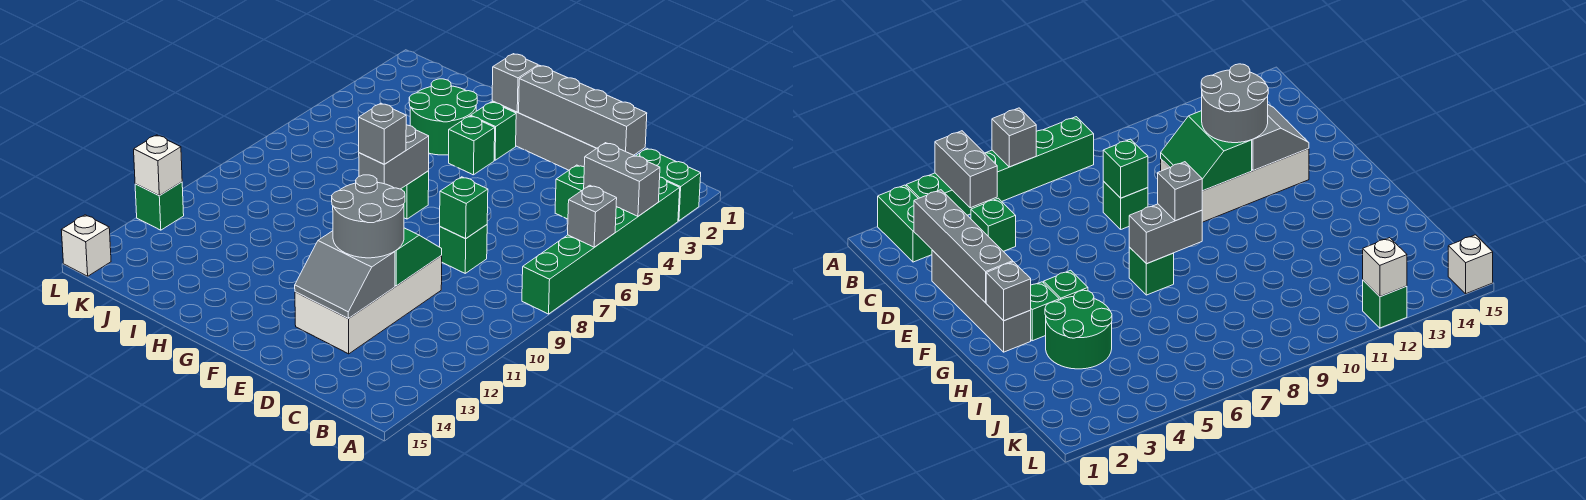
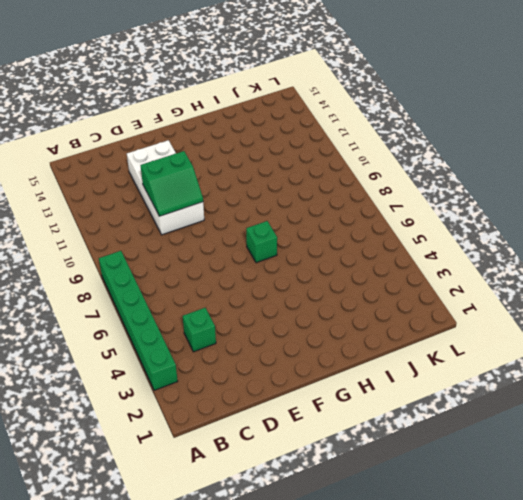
none -> green 1x2 brick [636,148,701,221]
none -> grey 1x4 brick [492,101,597,170]
none -> green 1x1 brick [440,225,487,273]

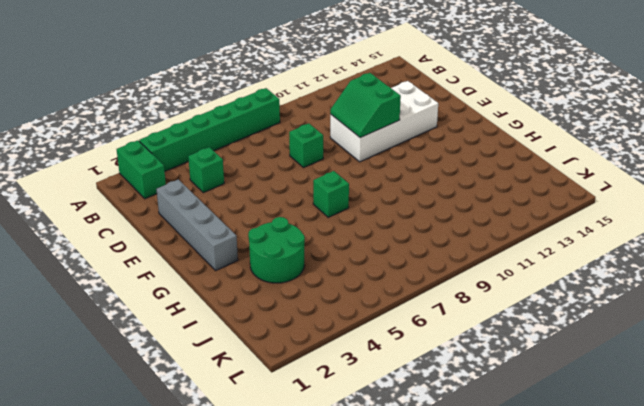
none -> green 1x1 brick [471,102,516,160]
none -> green 1x1 brick [449,116,495,175]
none -> green 1x1 brick [135,182,184,230]

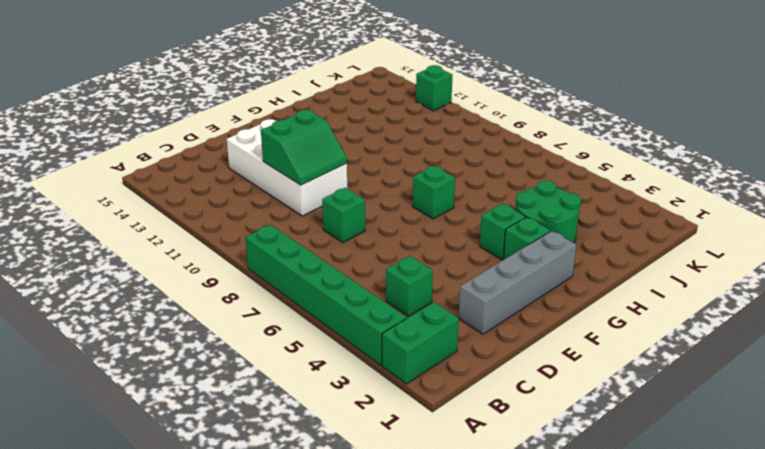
none -> white 1x1 brick [61,215,111,276]
none -> grey 1x2 brick [584,143,660,216]
none -> grey 1x1 brick [568,185,617,247]

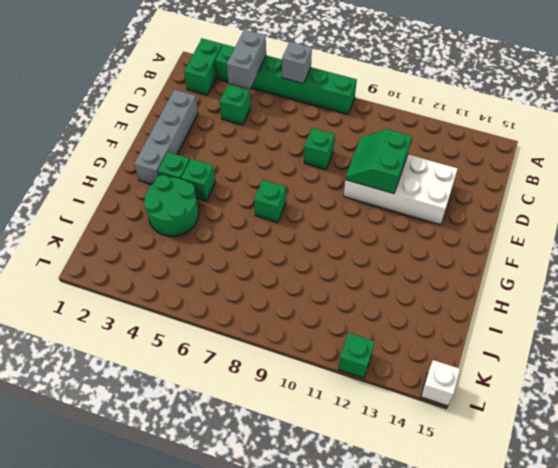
none -> grey 1x4 brick [519,65,647,155]
none -> green 1x1 brick [440,177,488,239]
none -> grey 2x2 slope [295,231,395,319]

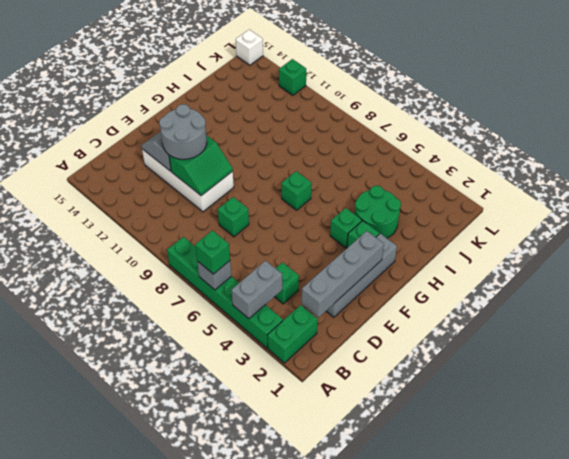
green 1x1 brick [195,230,230,274] -> green 1x1 brick moved to [440,177,488,239]
none -> grey 1x1 brick [492,54,538,112]
none -> grey 1x2 brick [359,125,429,189]
none -> white 1x1 brick [134,135,182,196]

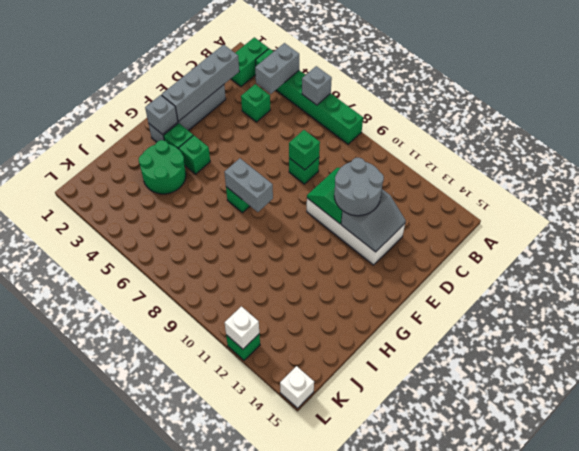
none -> grey 1x1 brick [359,103,406,164]

